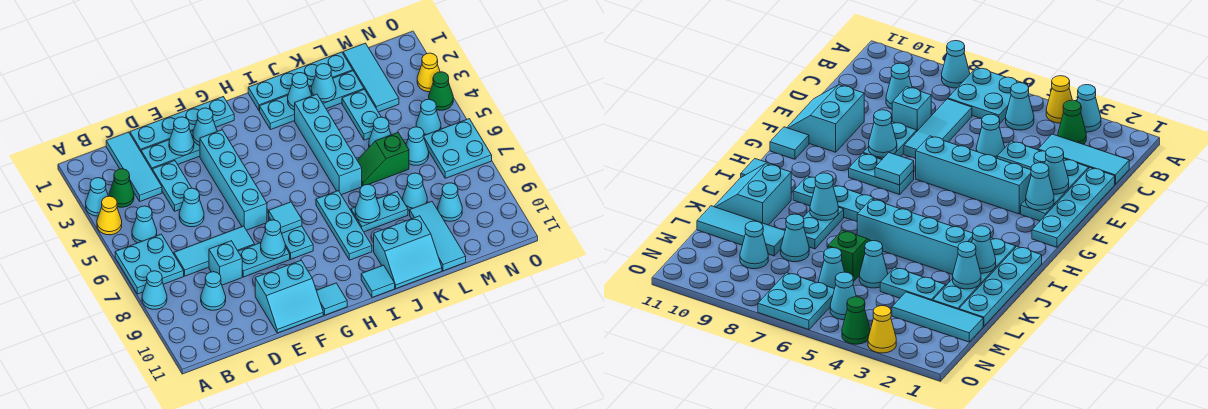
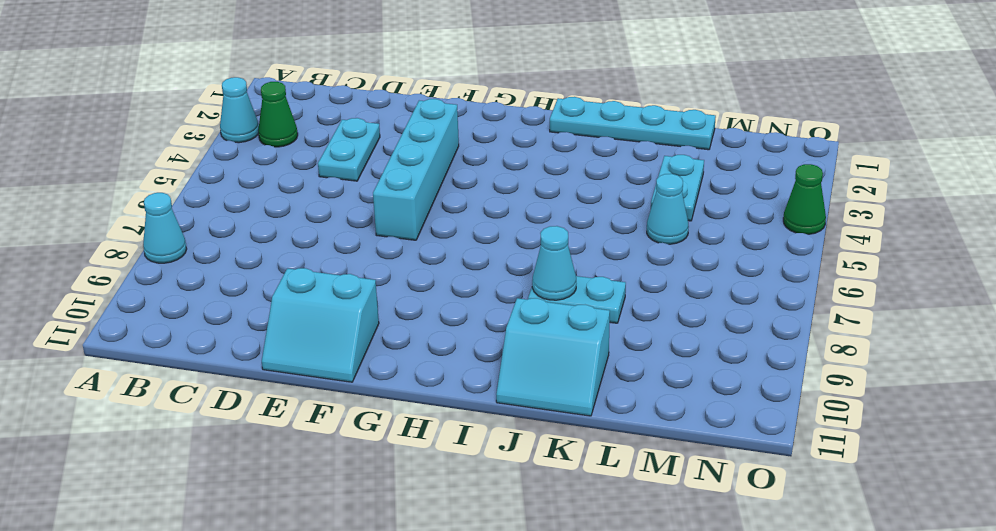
none -> yellow 1x1 cone [97,196,122,235]
none -> cyan 2x2 plate [115,234,184,294]
none -> cyan 1x1 cone [132,206,157,243]
none -> cyan 1x3 tile [106,132,162,201]

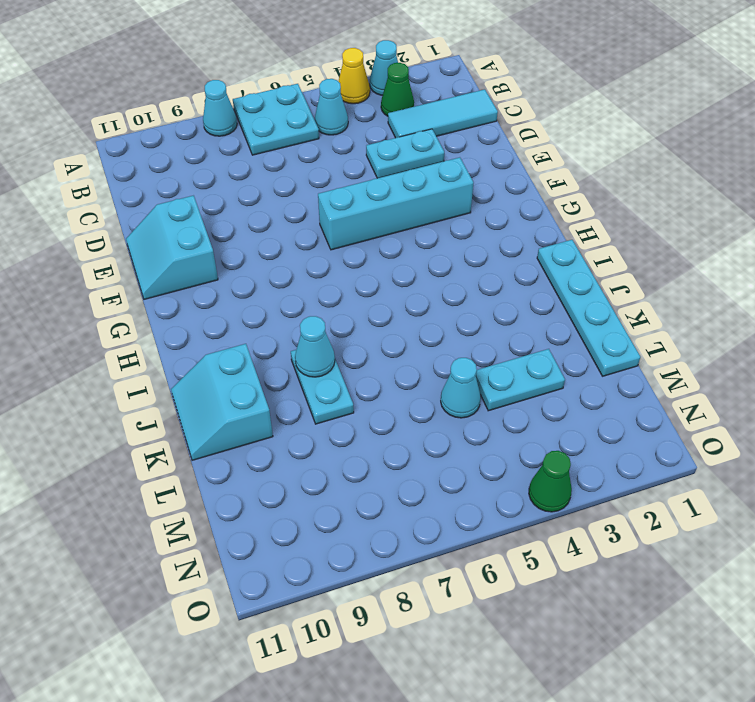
none -> cyan 1x3 tile [174,226,255,276]
none -> cyan 1x1 cone [201,272,226,310]
none -> cyan 1x4 plate [130,97,234,151]
none -> cyan 1x3 plate [141,131,200,170]

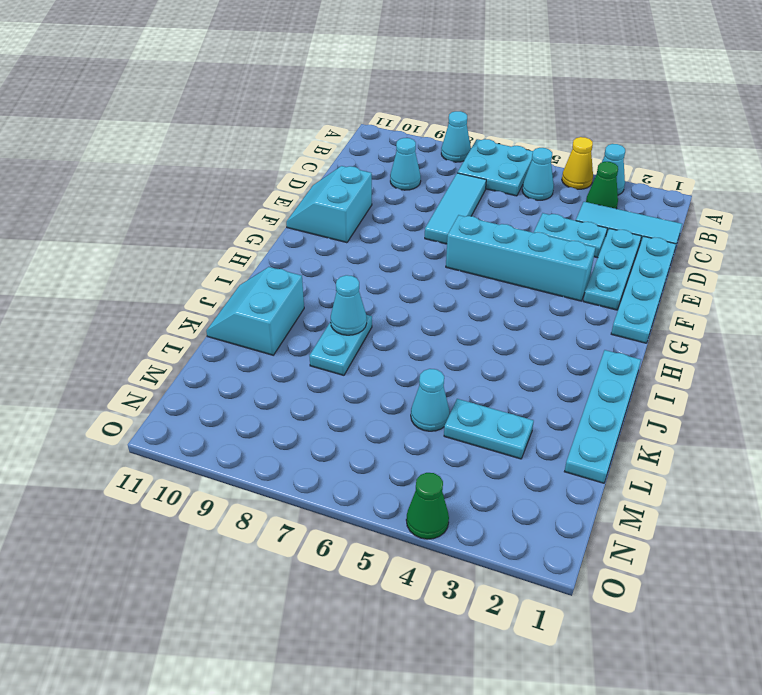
none -> cyan 1x1 cone [179,188,204,227]
none -> cyan 1x1 brick [209,241,242,285]
none -> cyan 1x2 plate [238,243,290,277]
none -> cyan 1x2 plate [269,218,313,259]

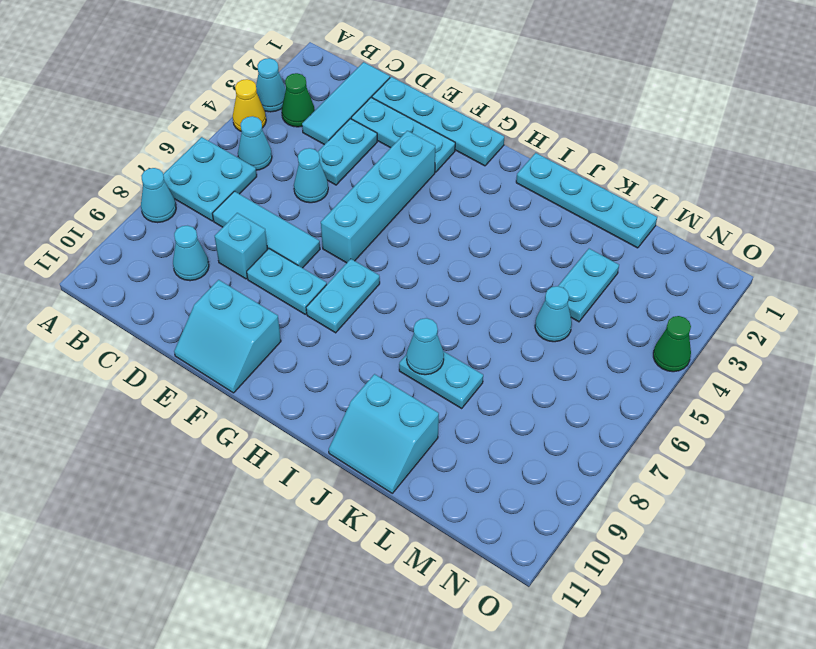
none -> cyan 1x1 tile [317,283,347,315]
none -> cyan 1x4 plate [260,71,364,130]
none -> cyan 1x3 plate [316,191,372,260]
none -> cyan 1x1 tile [361,265,395,297]

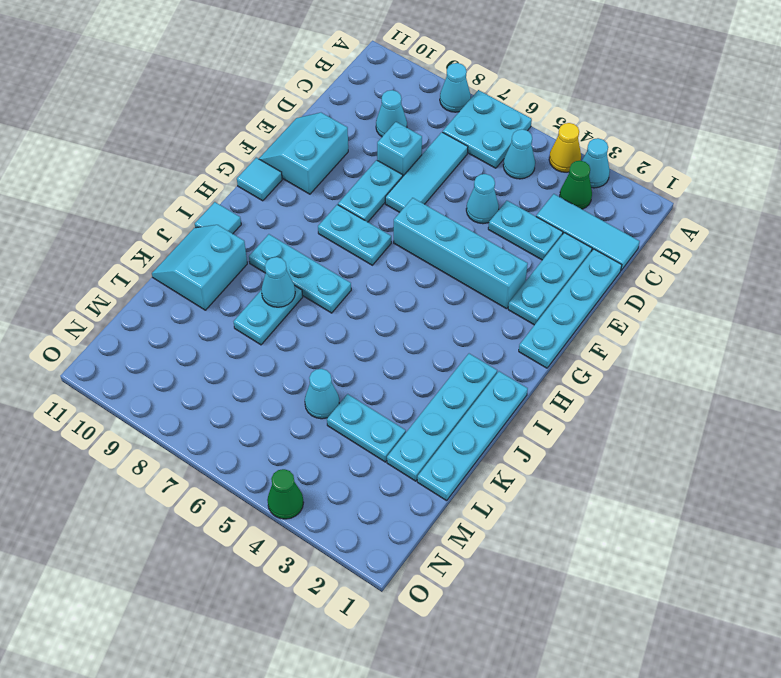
none -> cyan 1x4 brick [295,94,362,195]
none -> green 1x2 slope [357,132,409,186]
none -> cyan 1x1 cone [403,173,427,211]
none -> cyan 1x3 tile [410,201,466,271]

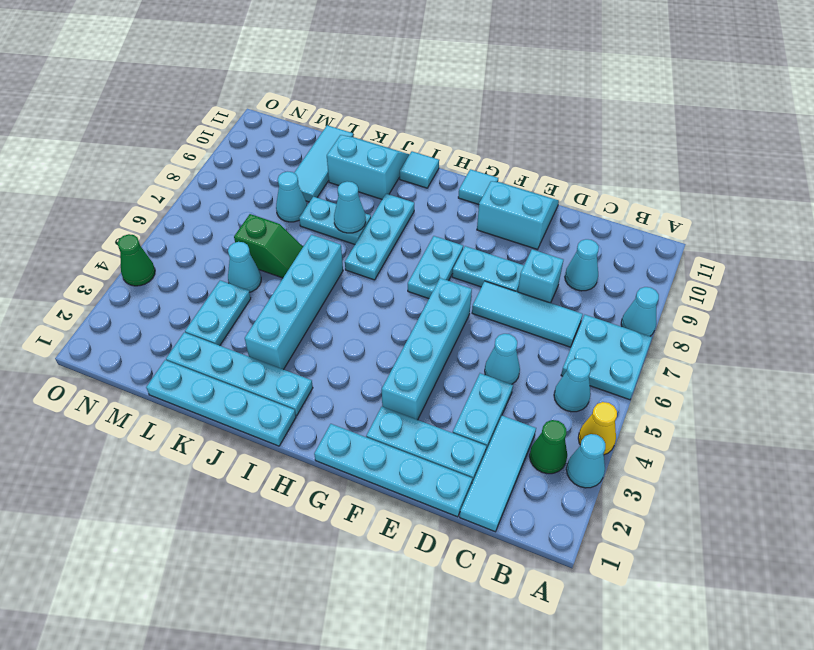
none -> cyan 1x3 tile [343,43,399,112]
none -> cyan 1x1 cone [406,127,429,165]
none -> cyan 1x1 cone [438,183,462,221]
none -> cyan 1x1 cone [416,99,441,135]

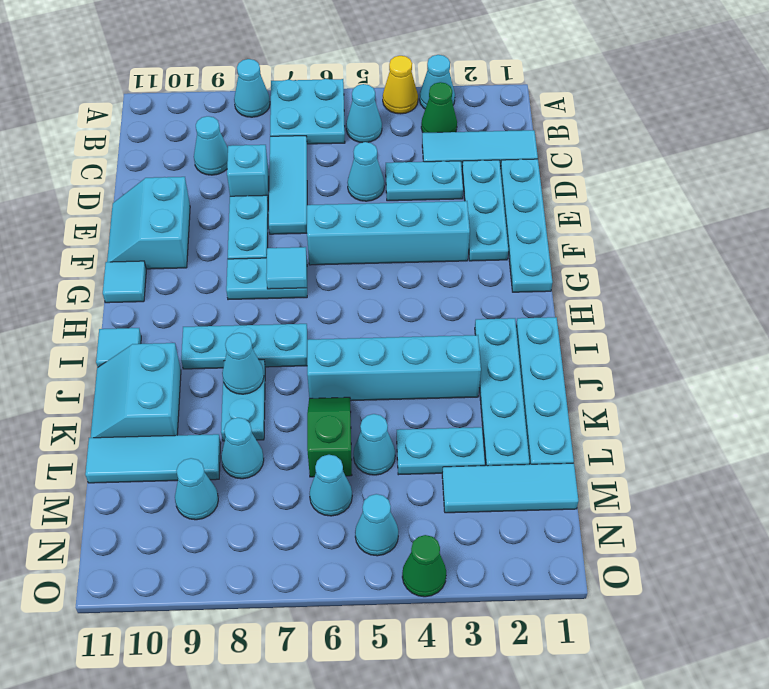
none -> cyan 2x2 plate [424,119,492,178]
none -> yellow 1x1 cone [417,53,440,92]
none -> cyan 1x1 cone [169,117,194,156]
none -> cyan 1x1 cone [193,108,217,146]

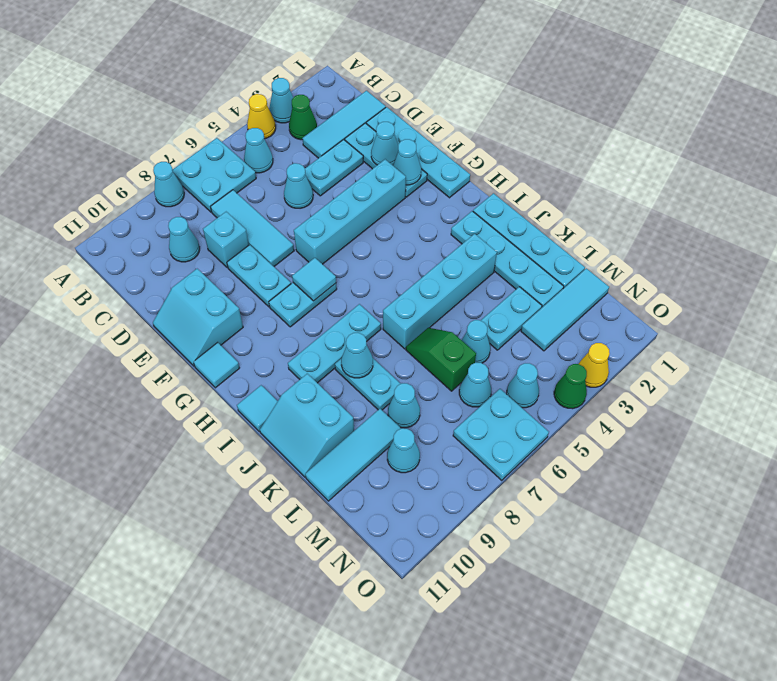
none -> cyan 1x1 cone [261,220,285,259]
none -> cyan 1x1 cone [288,73,312,110]
none -> cyan 1x1 cone [311,64,336,102]

